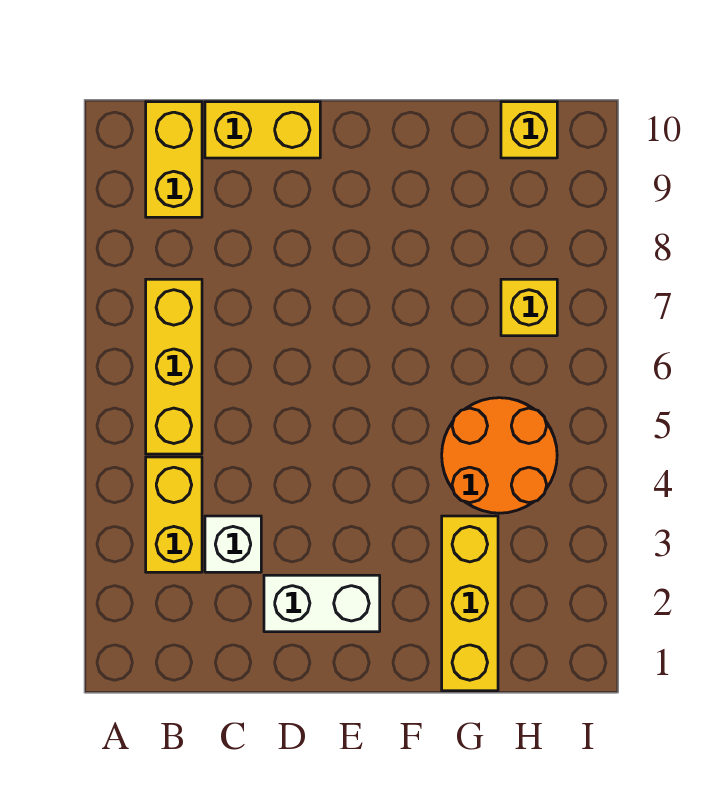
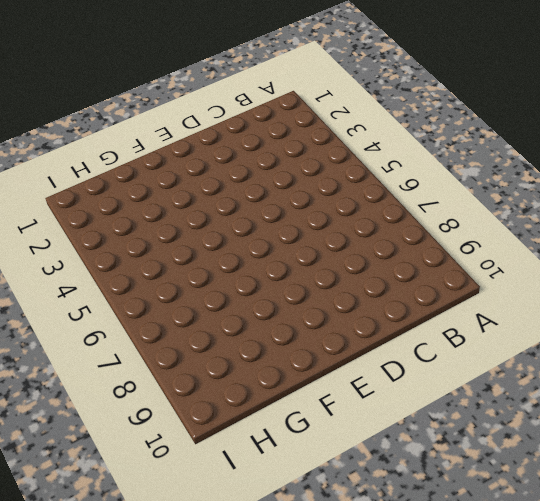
none -> yellow 1x2 brick [146,457,202,572]
none -> yellow 1x3 brick [146,279,202,454]

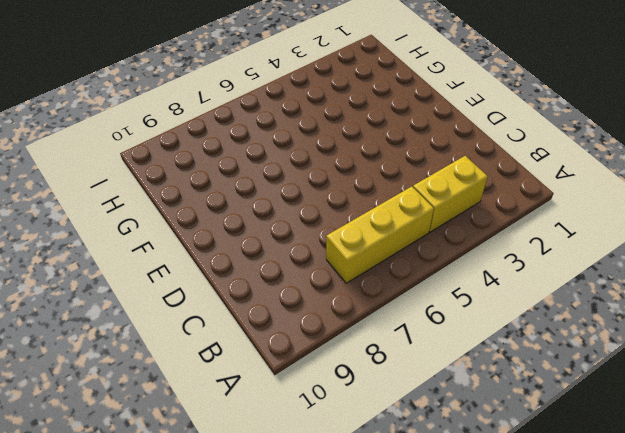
none -> yellow 1x2 brick [146,102,202,217]
none -> white 1x1 brick [205,516,261,572]

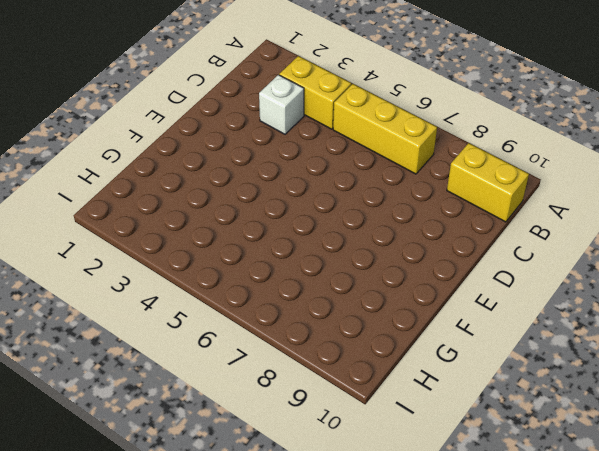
none -> yellow 1x2 brick [205,102,320,158]
none -> white 1x2 brick [264,575,380,632]

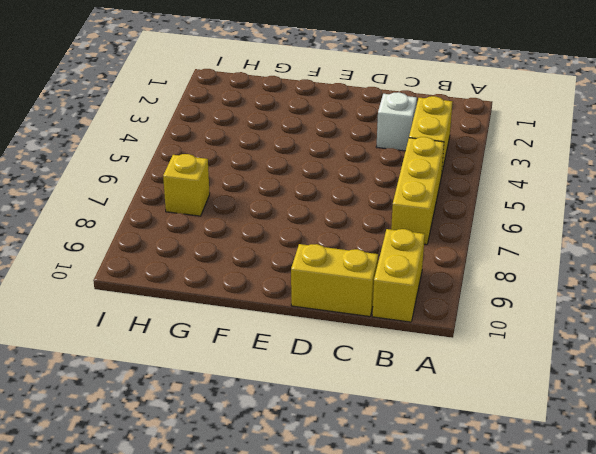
none -> white 1x2 brick [264,575,380,632]
none -> yellow 1x3 brick [442,516,498,691]

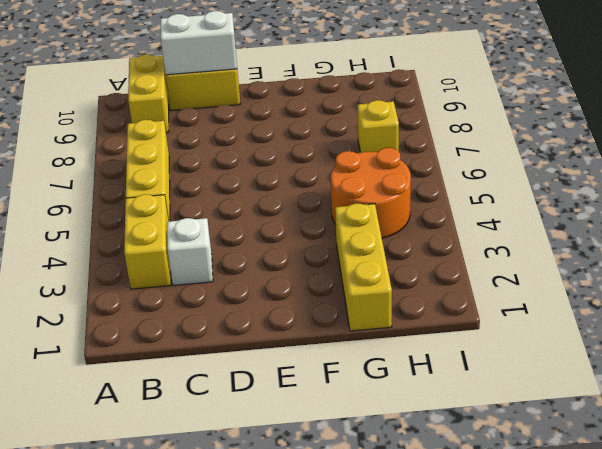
white 1x2 brick [160,11,237,75] -> white 1x2 brick moved to [264,575,380,632]
none -> yellow 1x1 brick [501,102,557,158]

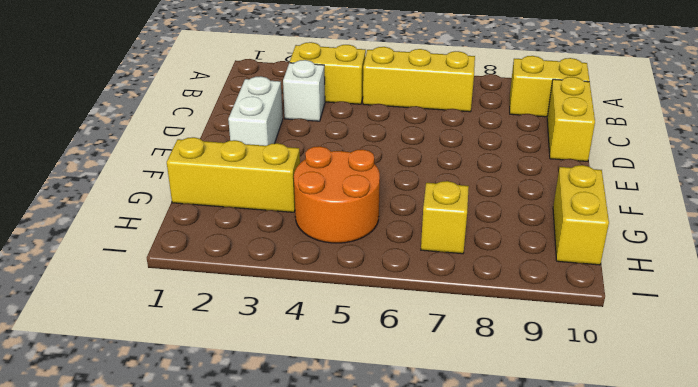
yellow 1x2 brick [553,165,609,265] -> yellow 1x1 brick [501,102,557,158]

